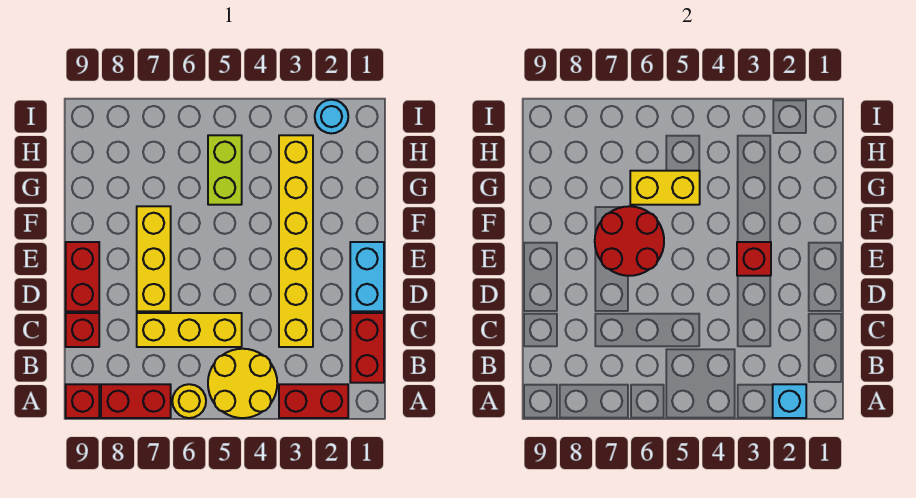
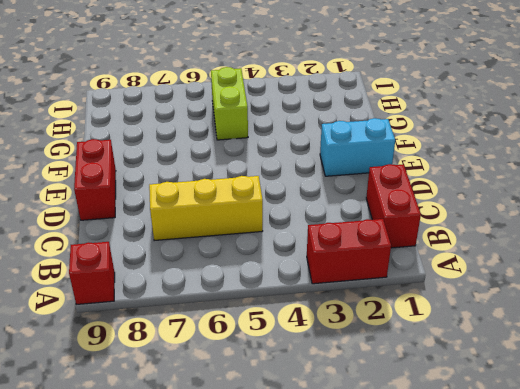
cyan 1x2 brick [320,118,395,176] -> cyan 1x2 brick turned to [350,242,384,311]
none -> yellow 2x2 round brick [208,349,277,418]
none -> yellow 1x1 round brick [172,384,206,418]
none -> red 1x2 brick [101,384,171,418]

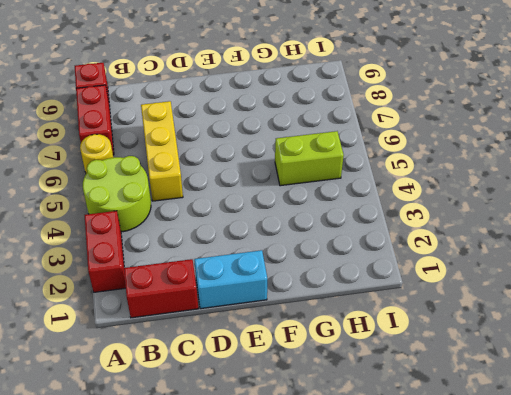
lime 2x2 round brick [83,156,151,232] -> yellow 2x2 round brick [208,349,277,418]
none -> yellow 1x6 brick [279,135,313,347]
none -> red 1x1 brick [66,313,99,347]
none -> yellow 1x3 brick [137,206,171,311]

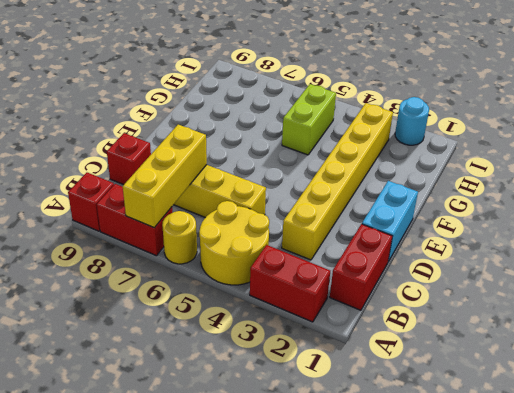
yellow 1x3 brick [123,125,207,228] -> yellow 1x3 brick moved to [137,206,171,311]
none -> red 1x2 brick [66,242,99,311]
none -> cyan 1x1 brick [773,384,806,418]
none -> red 1x1 brick [737,242,771,276]

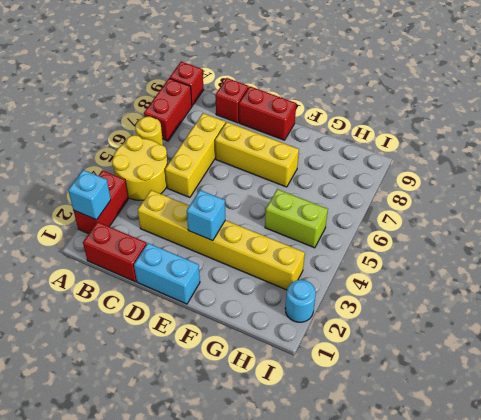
cyan 1x1 brick [187,190,225,241] -> red 1x1 brick [737,242,771,276]
none -> red 2x2 round brick [595,206,664,276]
none -> yellow 1x2 brick [630,171,700,205]

